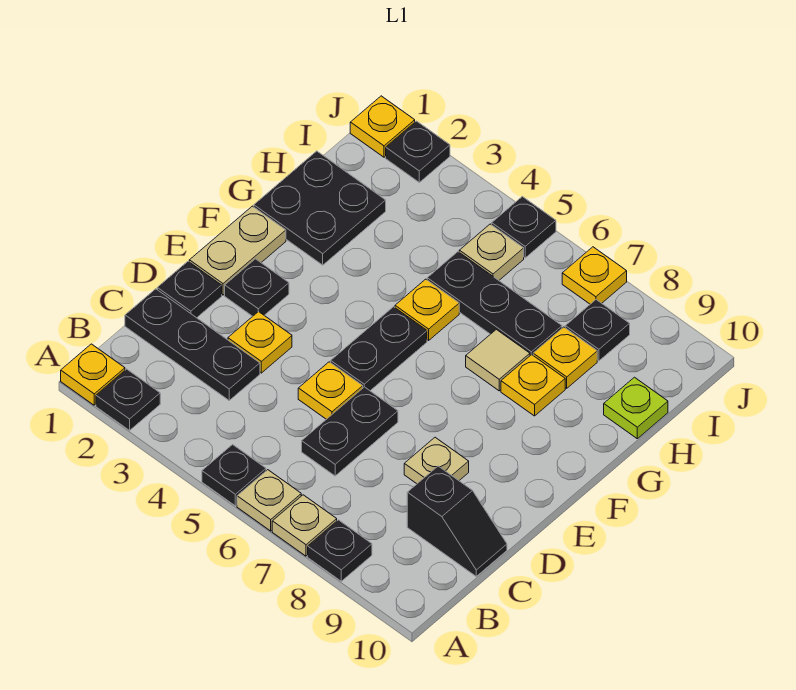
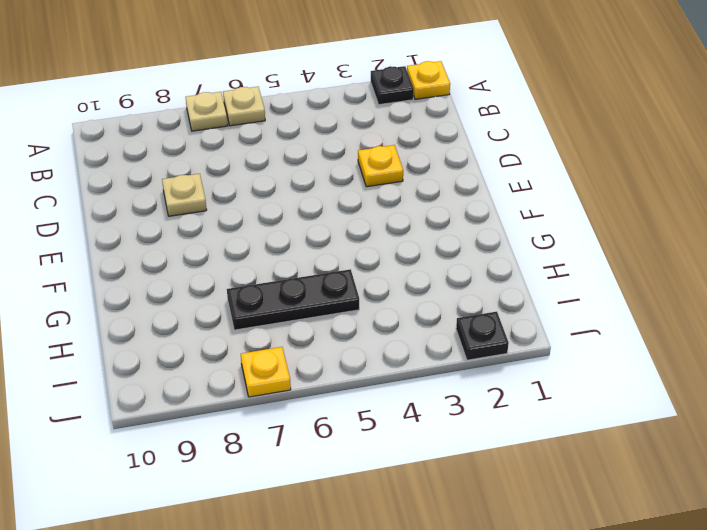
none -> black 1x1 plate [202,445,266,506]
none -> black 1x1 plate [308,520,372,581]
none -> black 1x3 plate [125,289,260,400]

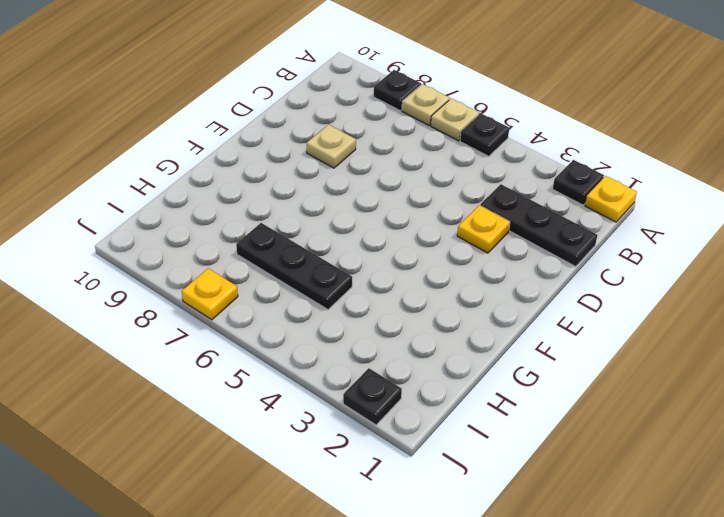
none -> black 1x2 plate [302,387,398,476]
none -> black 1x2 slope [407,466,507,576]
none -> black 1x1 plate [157,262,222,318]

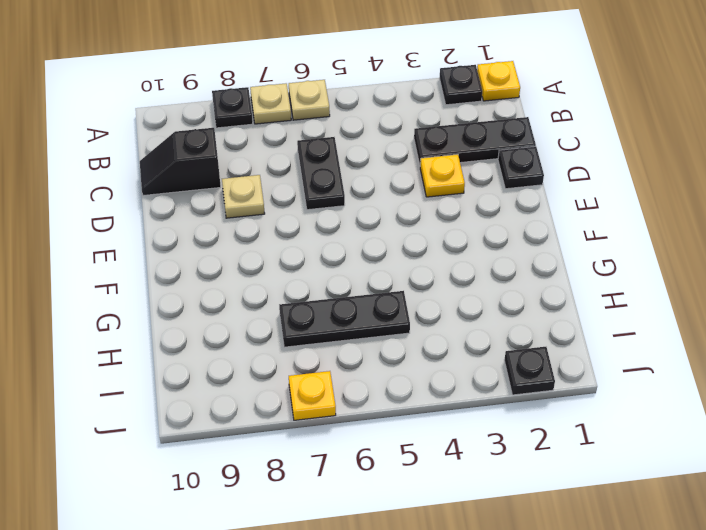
none -> black 1x1 plate [202,445,266,506]
none -> yellow 1x1 plate [298,362,363,419]
none -> tan 1x2 plate [189,206,286,295]

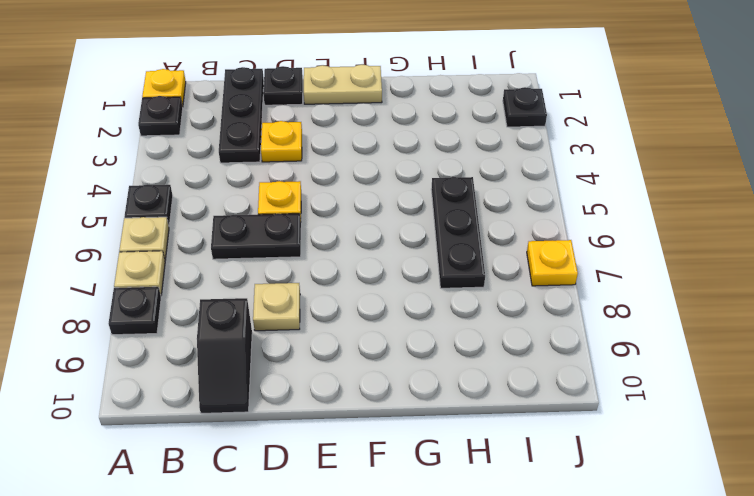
none -> black 1x1 plate [225,259,289,316]
none -> black 1x2 plate [331,307,427,391]
none -> black 2x2 plate [254,151,386,265]

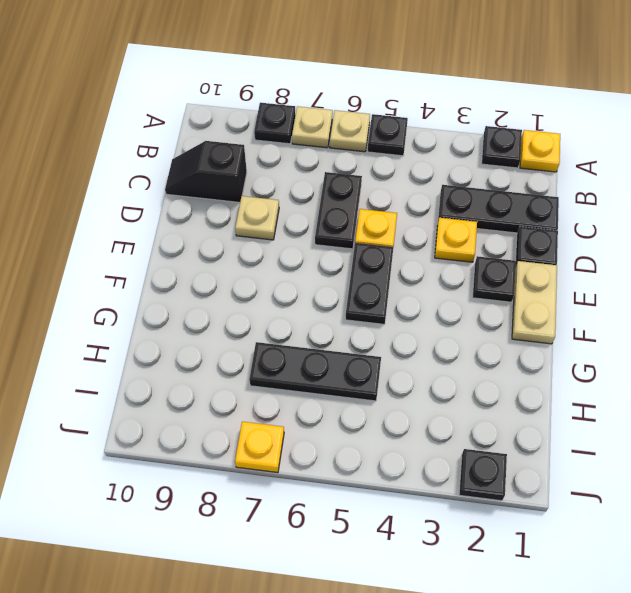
none -> black 2x2 plate [254,151,386,265]
none -> yellow 1x1 plate [395,279,459,340]
none -> tan 1x1 tile [466,329,530,391]

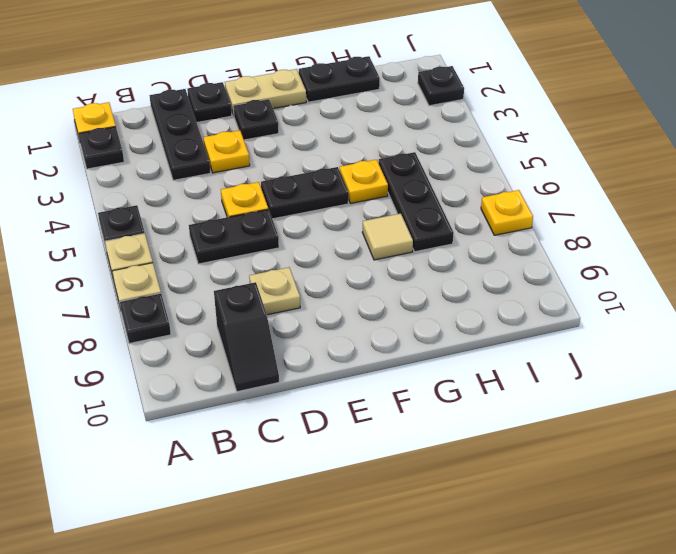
black 1x2 plate [299,56,380,102] -> black 2x2 plate [254,151,386,265]
none -> yellow 1x1 plate [501,355,565,416]
none -> yellow 1x1 plate [533,327,597,388]
none -> lime 1x1 plate [604,377,668,439]

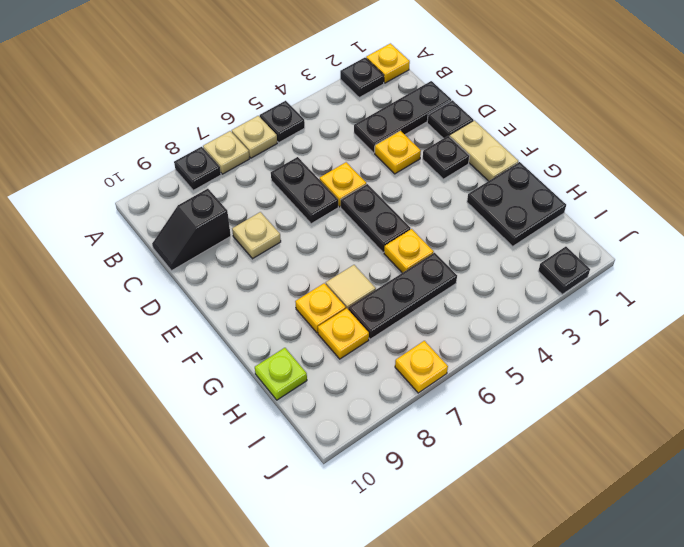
none -> tan 1x1 plate [459,224,524,280]
none -> black 1x1 plate [565,300,630,361]
none -> yellow 1x1 plate [350,96,415,157]

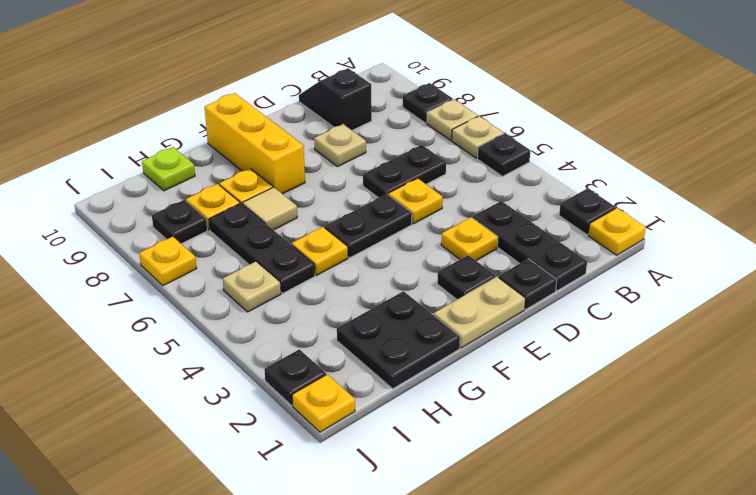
yellow 1x3 brick [205,93,305,194] -> none
none -> black 1x1 plate [492,197,556,258]

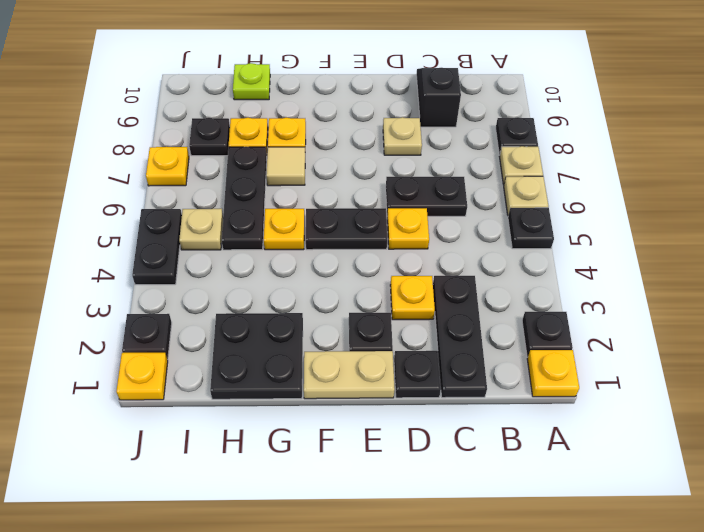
black 1x2 plate [132,209,182,285] -> black 1x1 plate [492,197,556,258]

